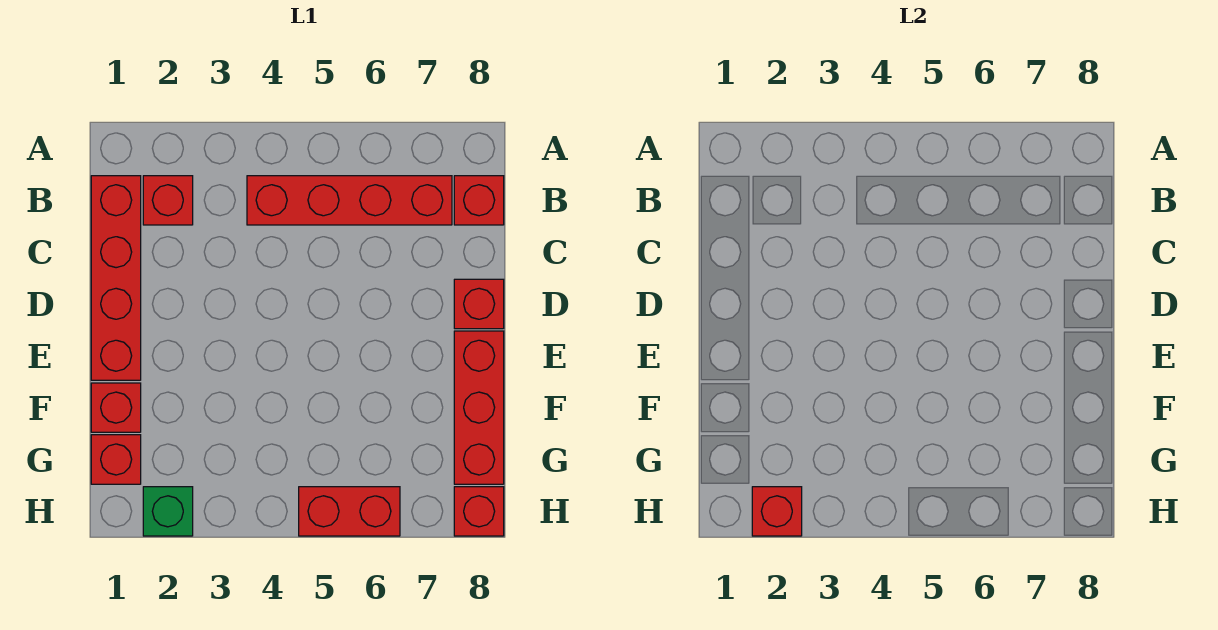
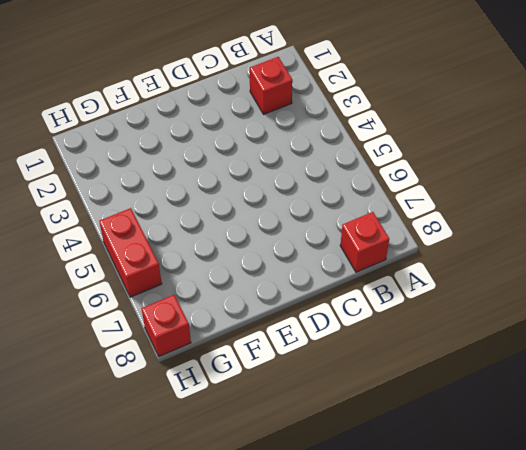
none -> red 1x4 brick [91,176,141,380]
none -> red 1x4 brick [247,176,452,225]
none -> red 1x1 brick [454,279,504,329]

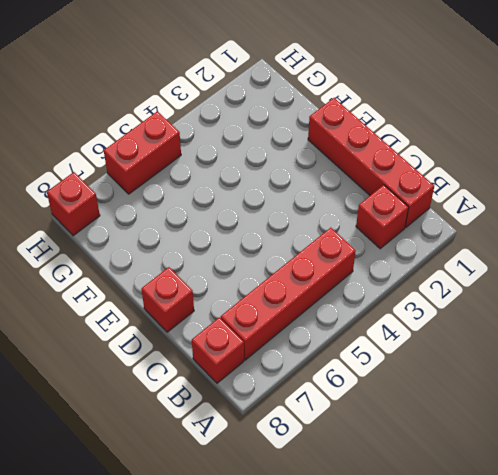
none -> red 1x3 brick [454,331,504,484]
none -> red 1x1 brick [91,383,141,432]
none -> red 1x1 brick [91,435,141,484]

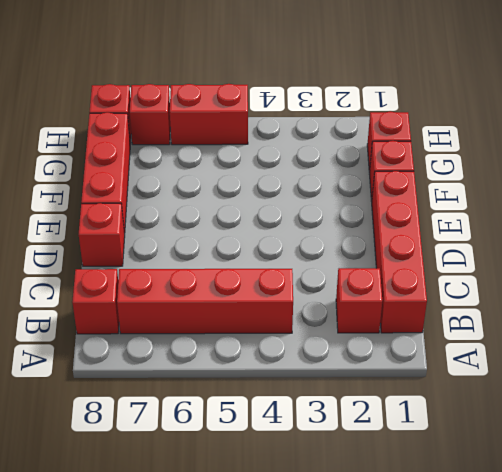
red 1x1 brick [130,84,170,145] -> red 1x1 brick moved to [752,487,802,536]
none -> green 1x1 brick [143,487,193,536]

